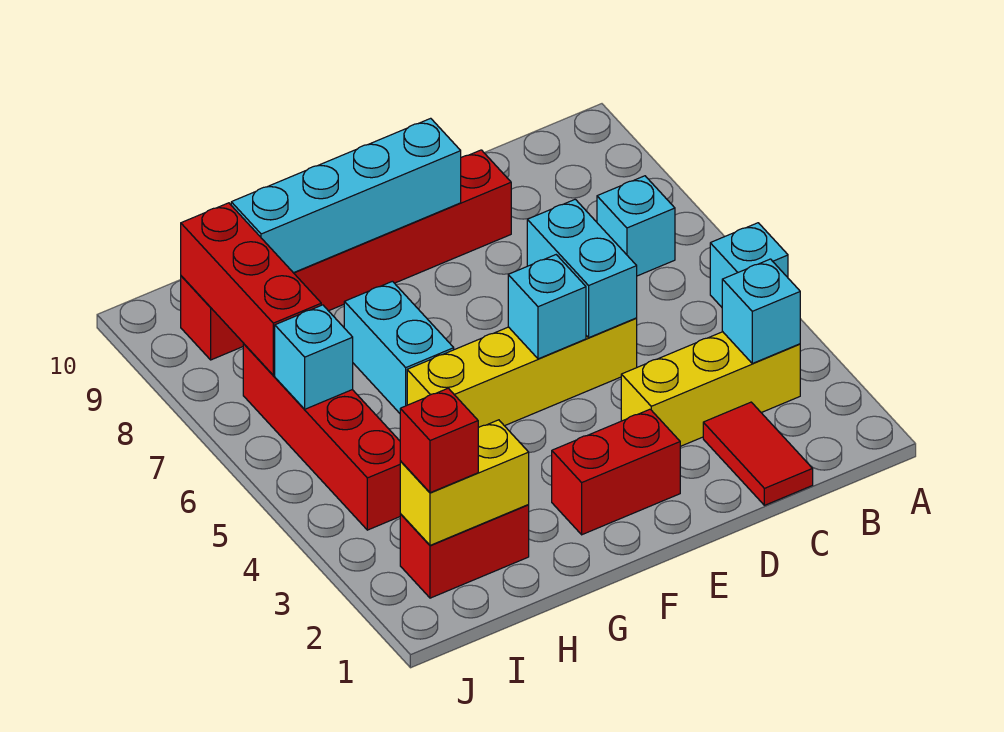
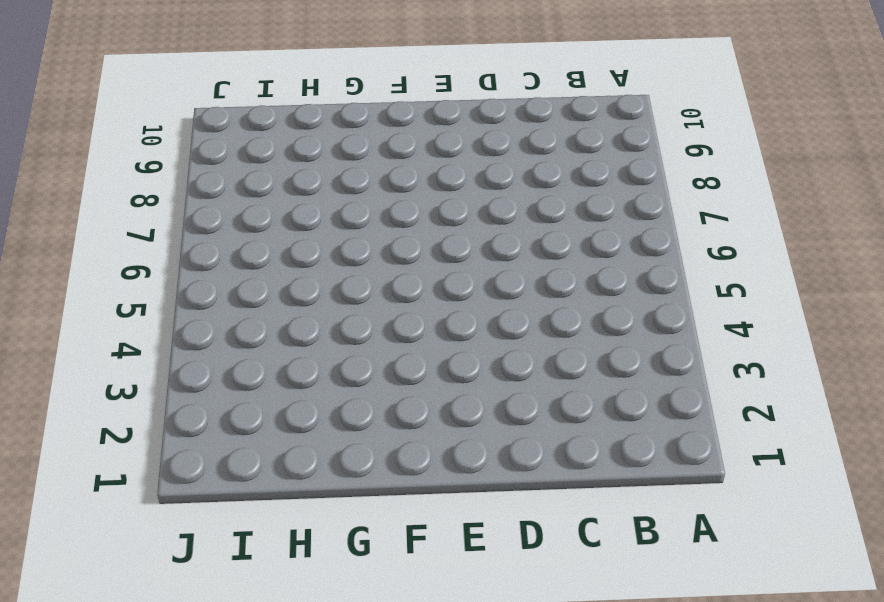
none -> cyan 1x1 brick [710,223,788,307]
none -> yellow 1x3 brick [621,332,800,446]
none -> cyan 1x1 brick [597,176,675,276]

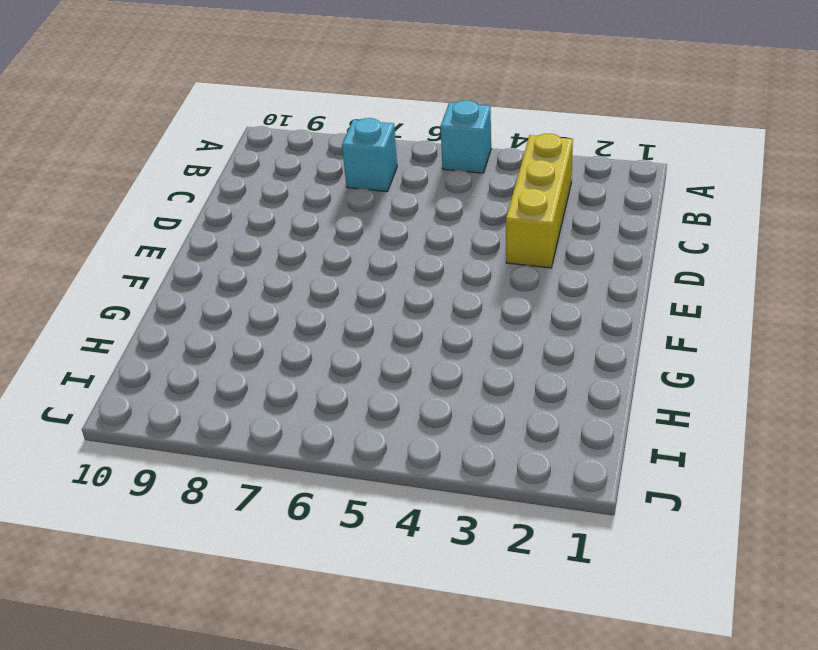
none -> red 1x2 tile [703,402,813,505]
none -> yellow 1x4 brick [407,318,637,427]
none -> red 1x6 brick [181,150,511,360]

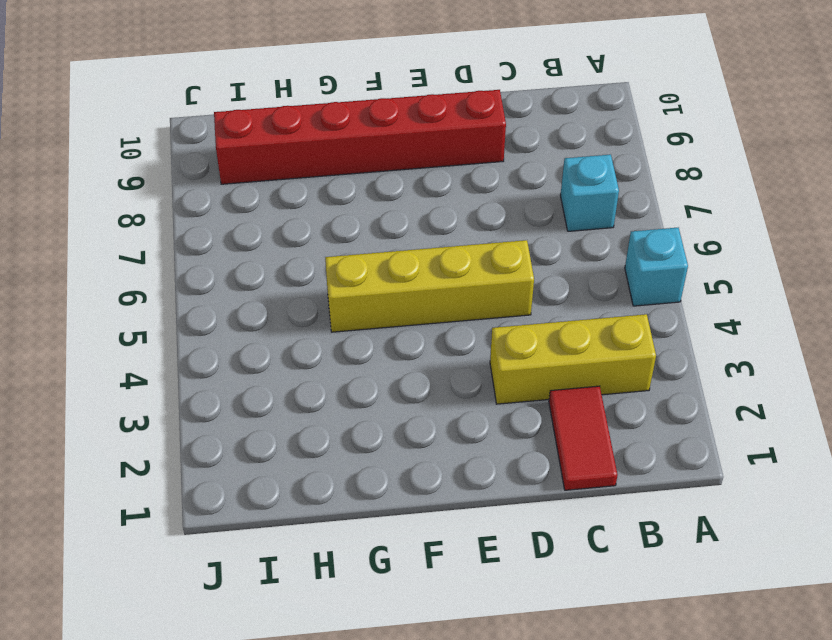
none -> red 1x2 brick [552,409,680,535]
none -> cyan 1x2 brick [344,281,454,413]
none -> red 1x2 brick [400,505,529,598]

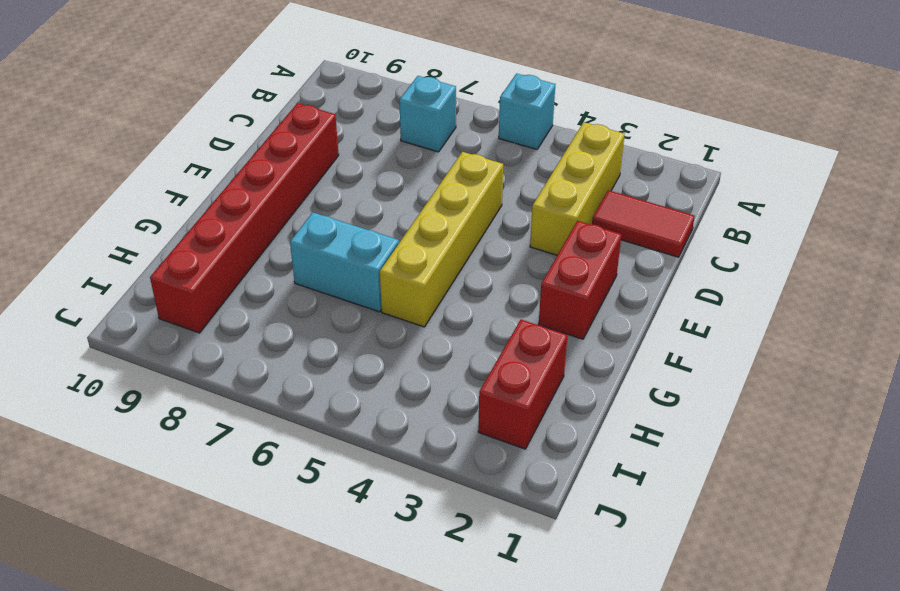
none -> red 1x4 brick [243,344,401,530]
none -> cyan 1x1 brick [722,259,800,363]
none -> cyan 1x2 brick [527,199,637,338]

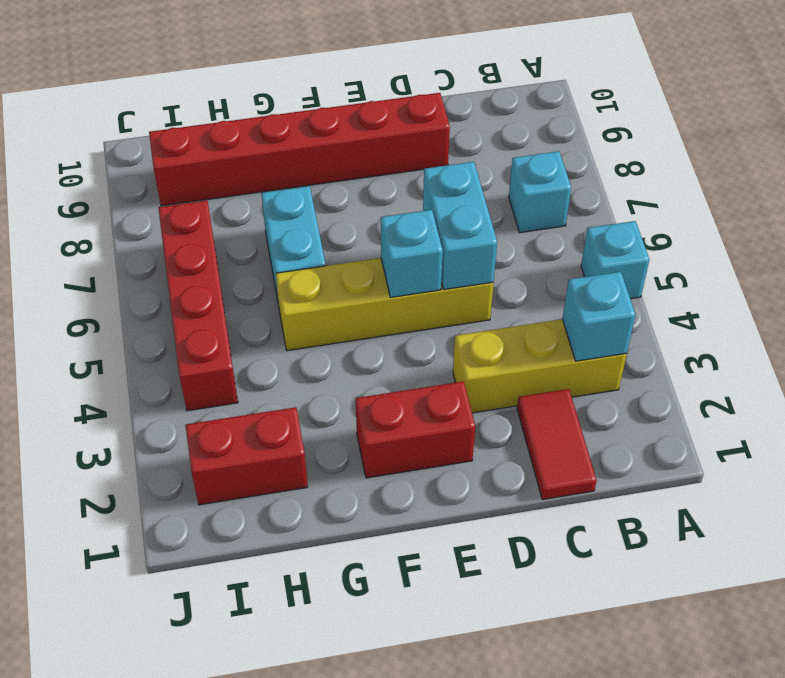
none -> cyan 1x4 brick [231,118,461,273]
none -> yellow 1x2 brick [400,420,529,545]
none -> cyan 1x1 brick [275,305,353,409]

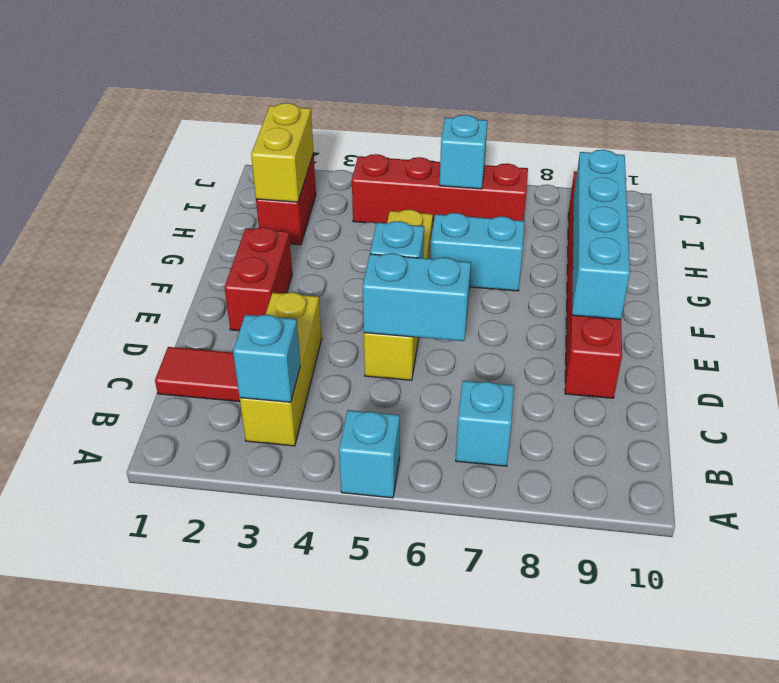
none -> red 1x3 brick [181,203,321,375]
none -> red 1x1 brick [400,388,478,493]

